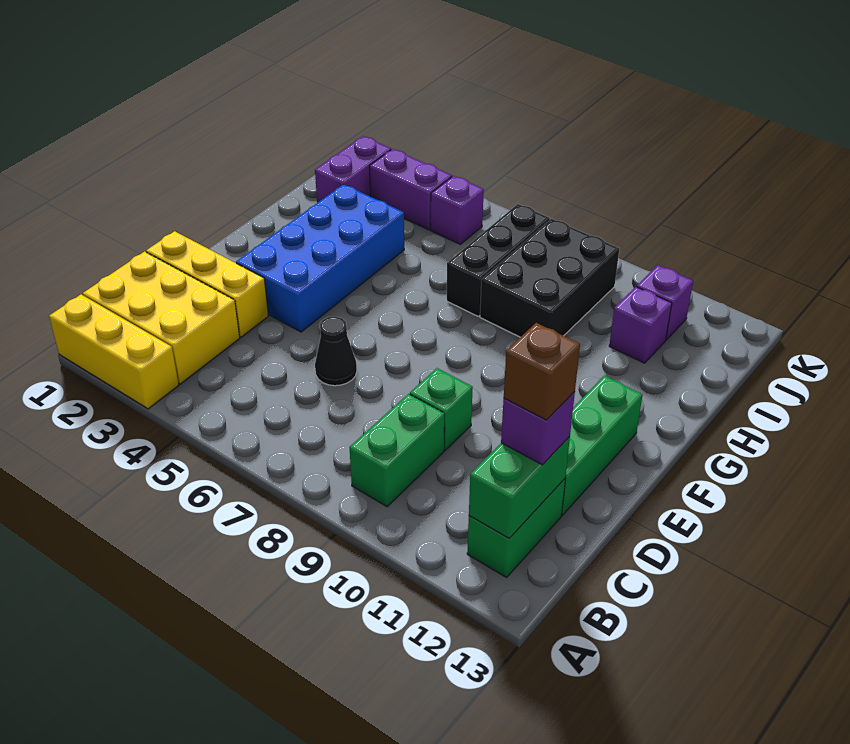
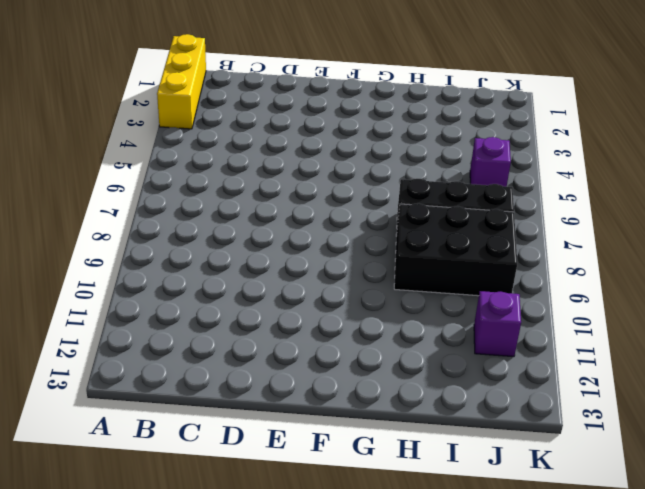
none -> yellow 2x3 brick [83,252,240,384]
none -> green 1x2 brick [349,394,444,507]
none -> green 1x2 brick [467,479,565,577]

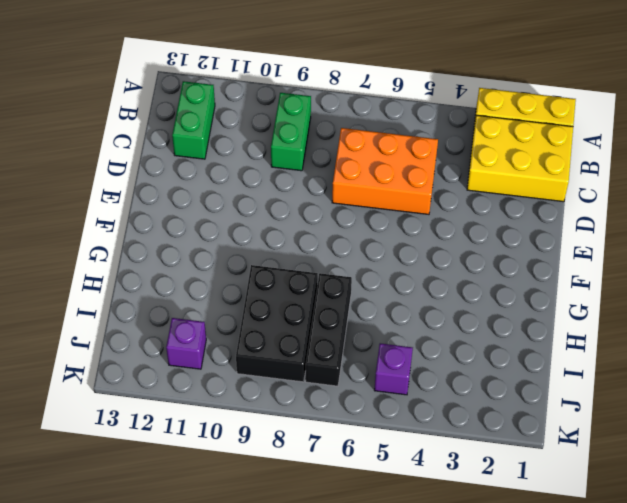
orange 2x3 brick [332,128,438,214] -> black 1x1 cone [315,317,357,386]
none -> yellow 1x3 brick [146,231,268,337]
none -> green 1x1 brick [410,368,473,450]
none -> green 1x3 brick [561,376,643,515]

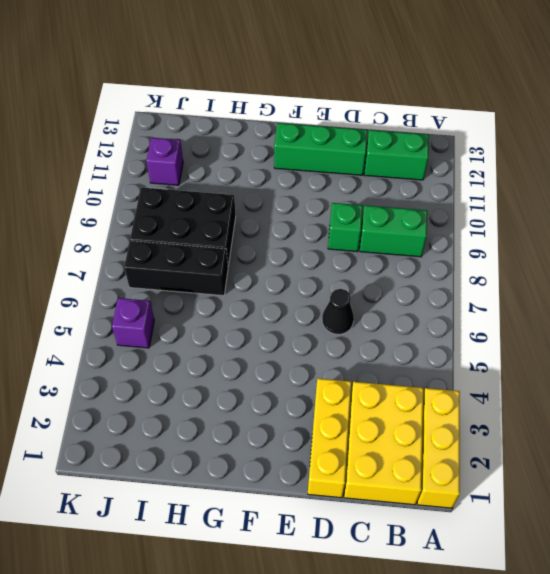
none -> blue 2x4 brick [236,184,404,332]
none -> purple 1x2 brick [315,136,391,203]
none -> purple 1x1 brick [609,287,672,363]

